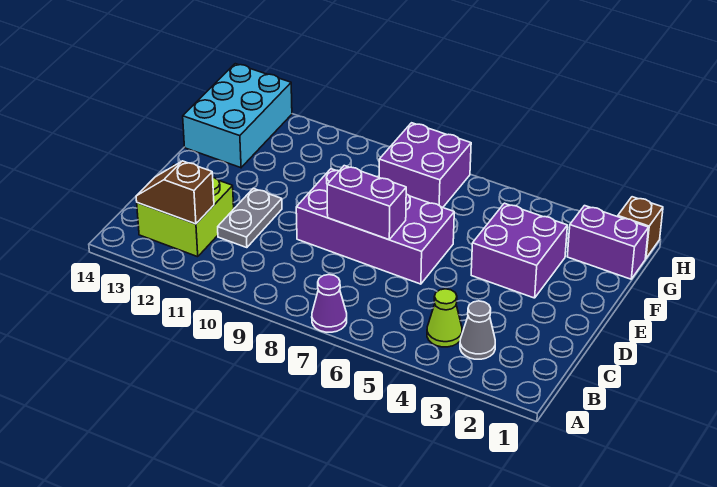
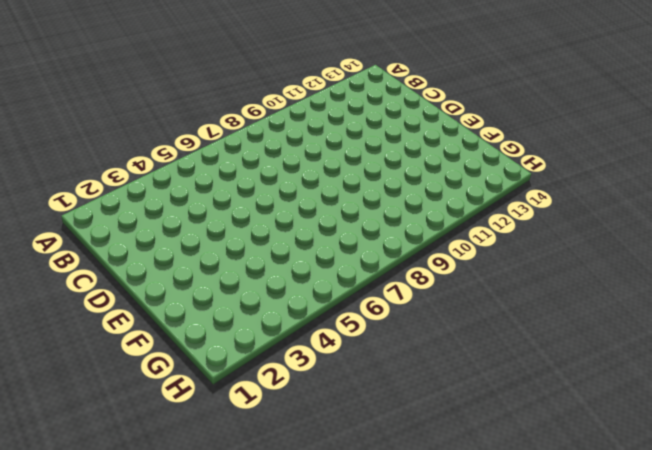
none -> purple 1x1 cone [312,275,347,332]
none -> grey 1x1 cone [460,301,495,359]
none -> lime 1x1 cone [427,289,462,347]

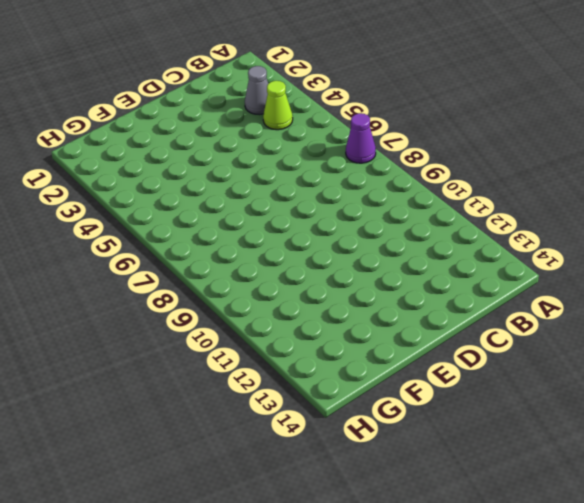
none -> lime 2x2 brick [137,165,234,257]
none -> grey 1x2 plate [218,188,282,248]
none -> purple 2x4 brick [296,169,454,284]

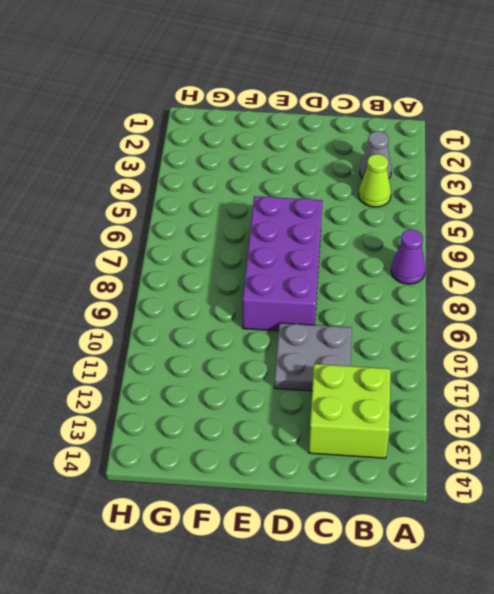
grey 2x2 plate [274,323,352,391] -> grey 1x2 plate [218,188,282,248]
none -> purple 2x2 brick [471,203,567,298]
none -> cyan 2x3 brick [183,64,292,168]
none -> purple 1x2 brick [567,206,648,279]

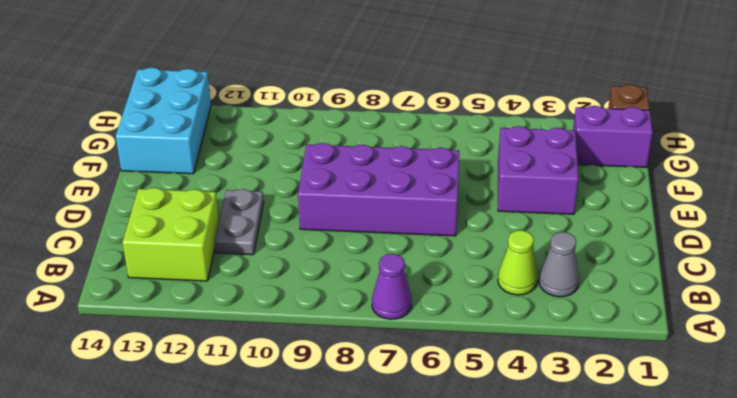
none -> purple 2x2 brick [379,123,471,207]
none -> brown 1x2 slope [136,161,214,224]
none -> purple 1x2 brick [327,166,406,240]

